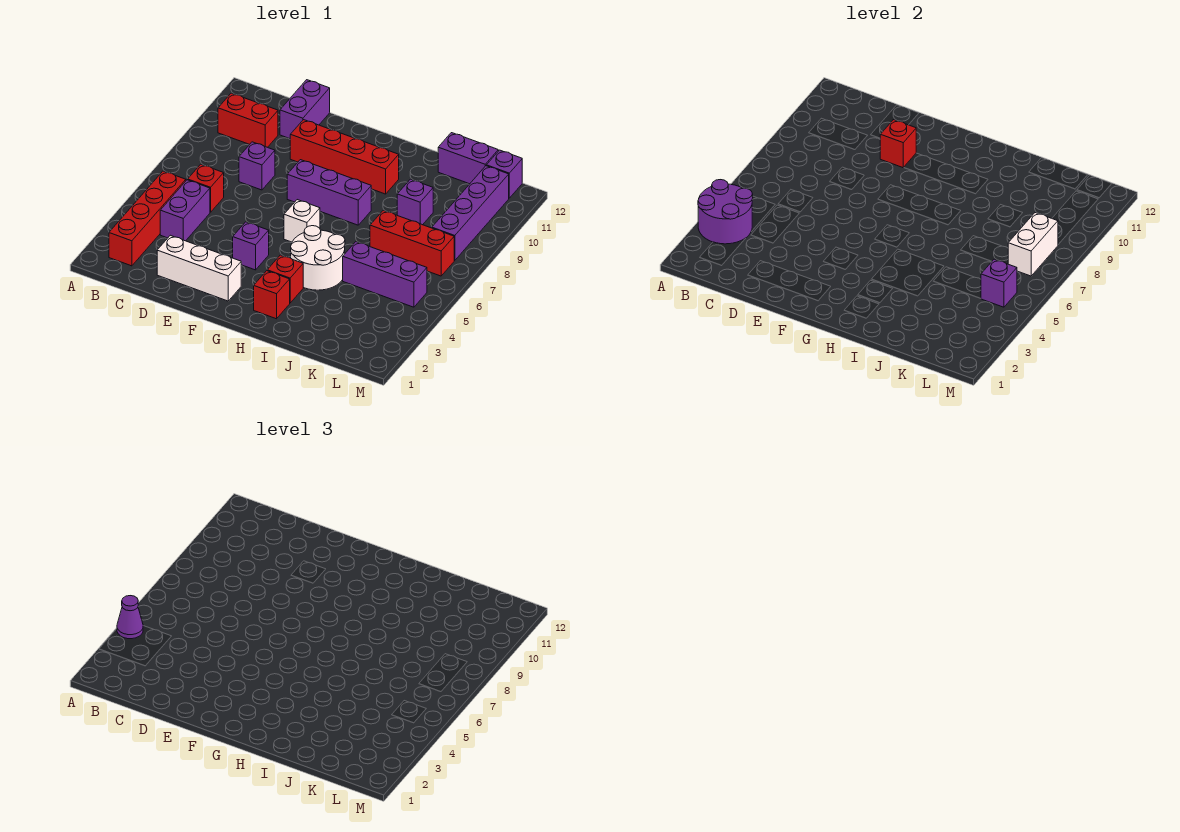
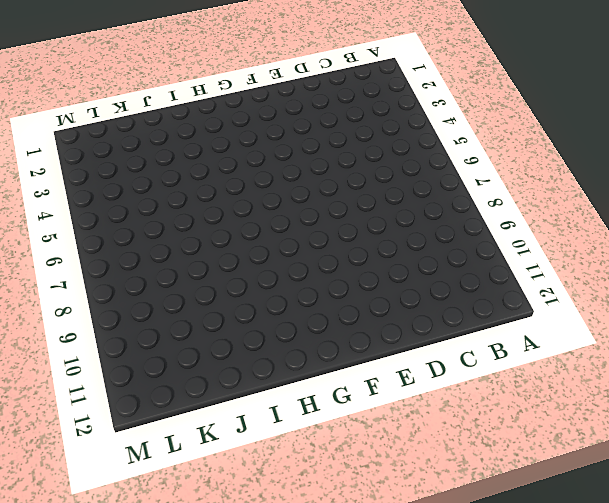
none -> red 1x4 brick [109,171,186,266]
none -> red 1x2 brick [218,93,278,147]
none -> purple 1x2 brick [160,180,210,241]

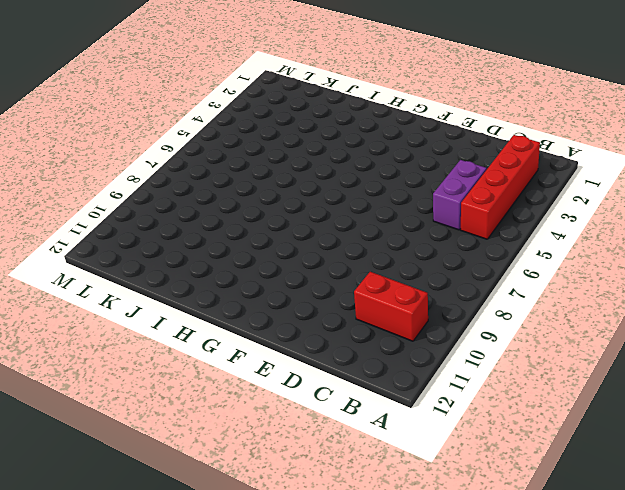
none -> red 1x1 brick [188,164,224,212]
none -> white 1x3 brick [157,235,241,301]
none -> purple 1x1 brick [239,142,275,190]

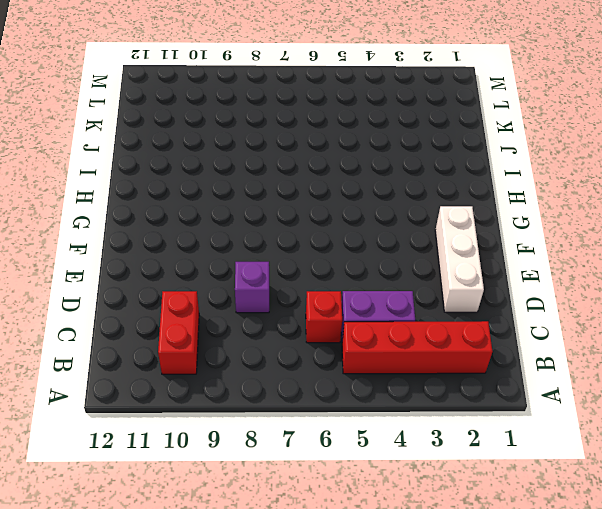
none -> purple 1x2 brick [280,80,330,139]
none -> red 1x4 brick [290,120,399,194]
none -> purple 1x1 brick [233,222,269,270]

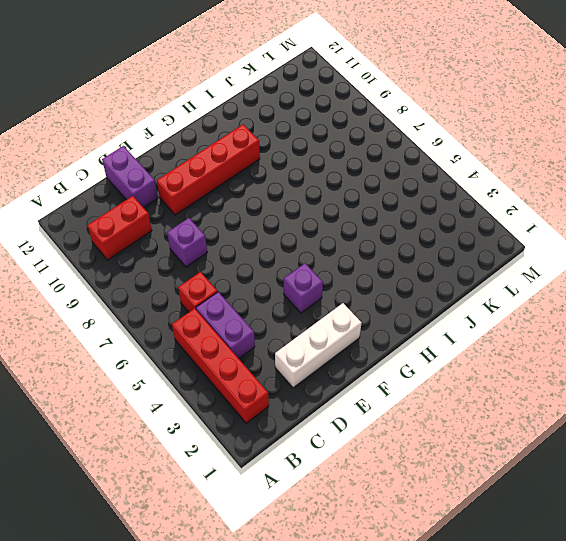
none -> purple 1x3 brick [287,160,371,225]
none -> white 1x1 brick [284,200,320,242]
none -> red 1x1 brick [254,271,290,319]

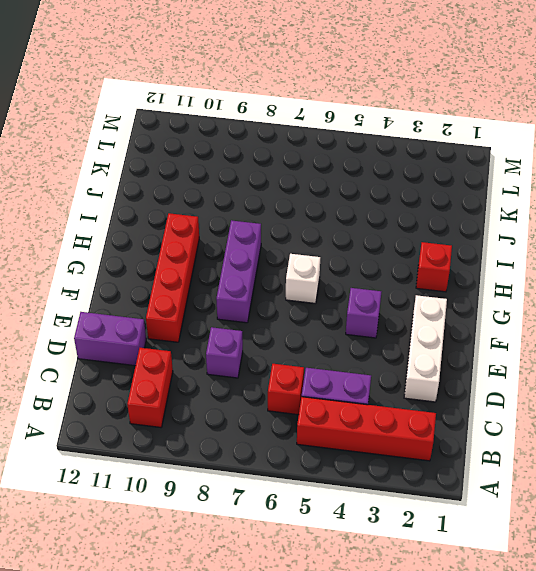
none -> red 1x1 brick [267,255,303,303]
none -> white 2x2 round brick [291,226,345,290]
none -> purple 1x3 brick [343,242,427,307]

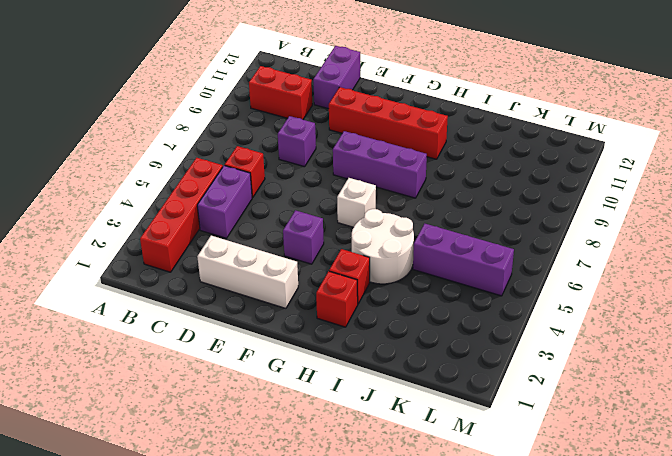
none -> red 1x3 brick [370,210,454,276]
none -> purple 1x1 brick [397,179,433,225]
none -> purple 1x2 brick [438,133,498,184]

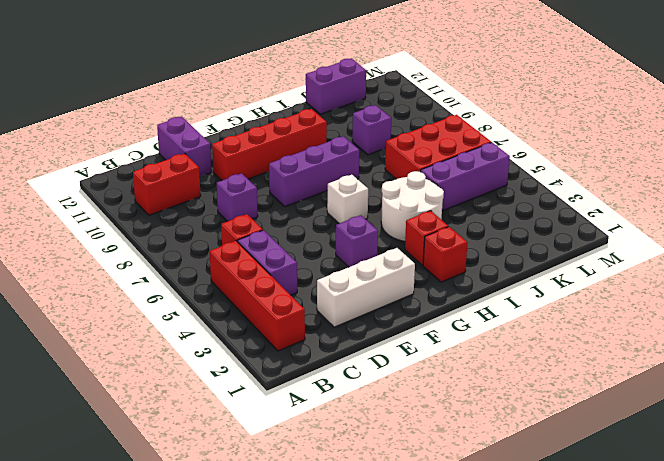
red 2x3 brick [385,115,491,179] -> red 1x3 brick [370,210,454,276]
none -> purple 1x4 brick [432,166,509,261]
none -> purple 1x1 brick [486,150,522,198]
none -> purple 2x2 round brick [698,180,753,244]

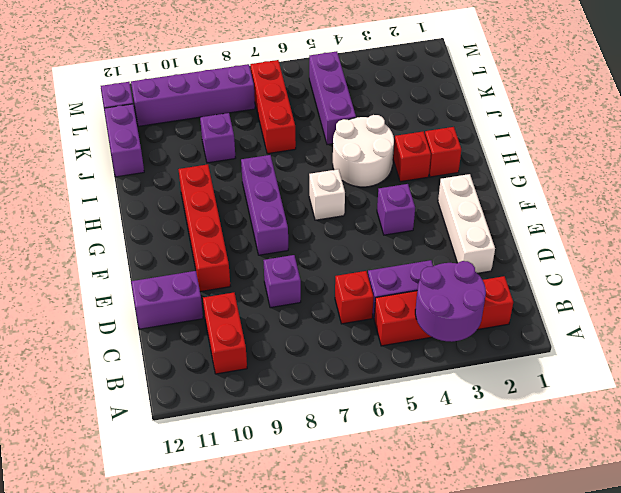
none -> red 1x1 brick [880,120,916,168]
none -> purple 1x1 brick [981,259,1017,307]
none -> white 1x2 brick [1008,213,1058,276]

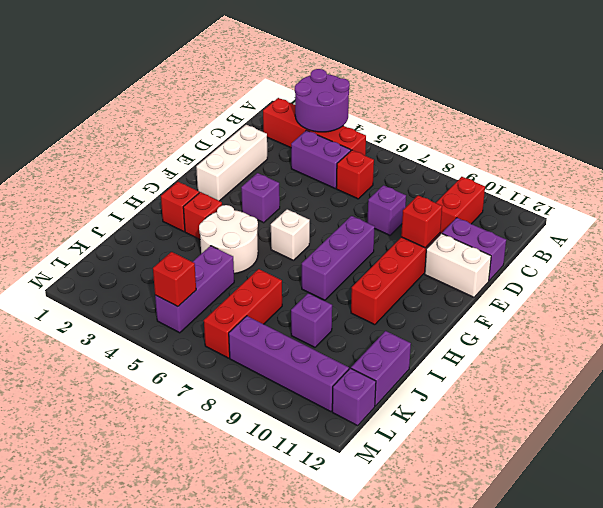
white 1x2 brick [425,234,491,297] -> white 1x2 brick moved to [1008,213,1058,276]
red 1x1 brick [153,252,196,307] -> purple 1x1 brick [981,259,1017,307]
none -> purple 1x1 cone [117,596,143,639]

